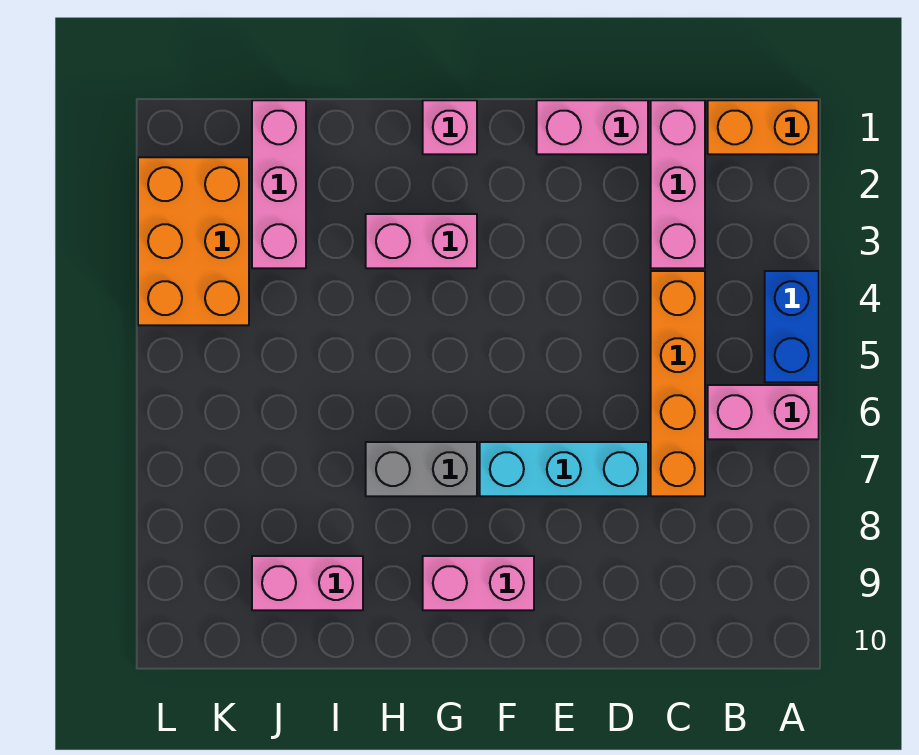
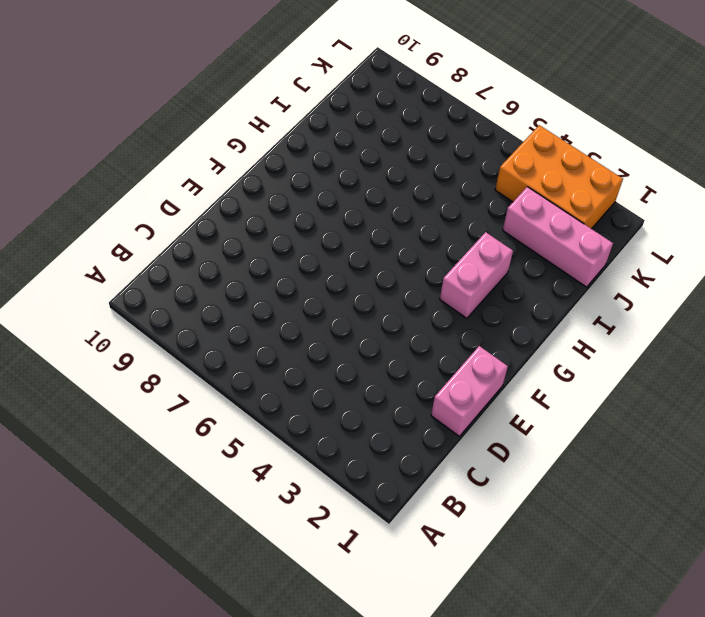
none -> orange 1x2 brick [708,100,819,154]
none -> blue 1x2 brick [765,271,819,382]
none -> pink 1x2 brick [708,385,819,439]

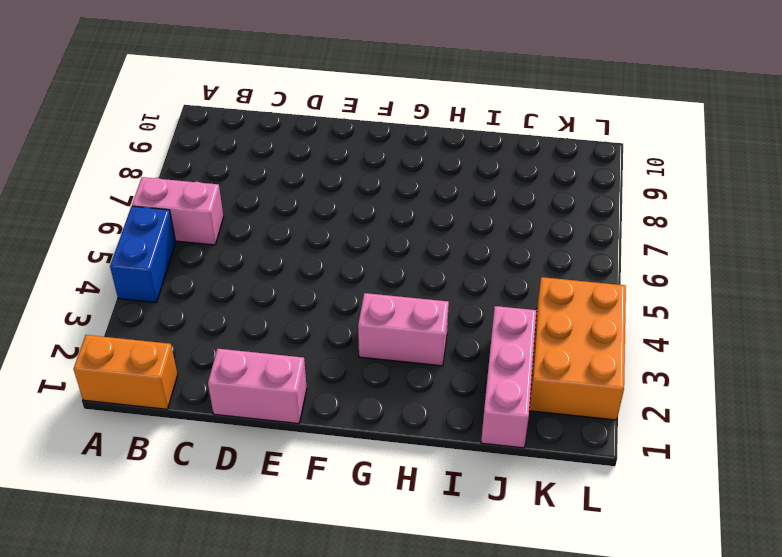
none -> pink 1x3 brick [651,100,705,268]
none -> orange 1x4 brick [651,271,705,496]
none -> cyan 1x3 brick [480,442,648,496]

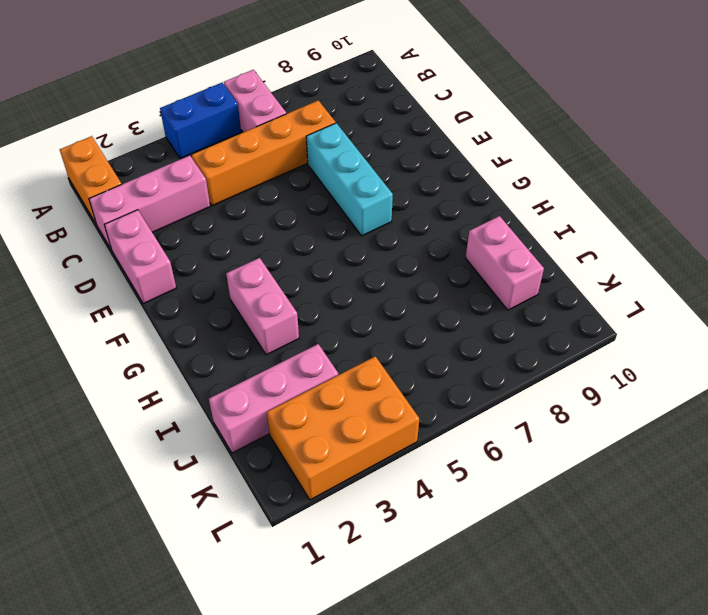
none -> pink 1x2 brick [423,556,534,610]
none -> pink 1x1 brick [423,100,477,154]
none -> grey 1x2 brick [366,442,477,496]

